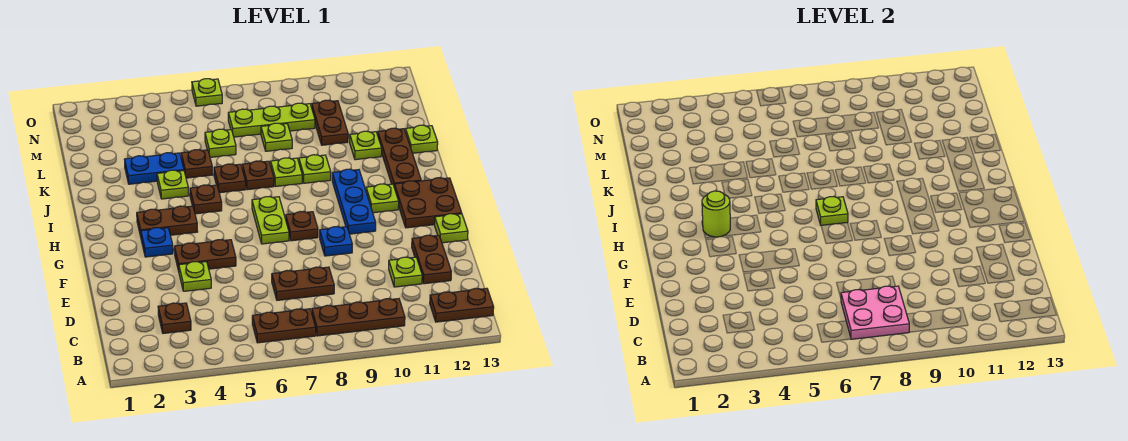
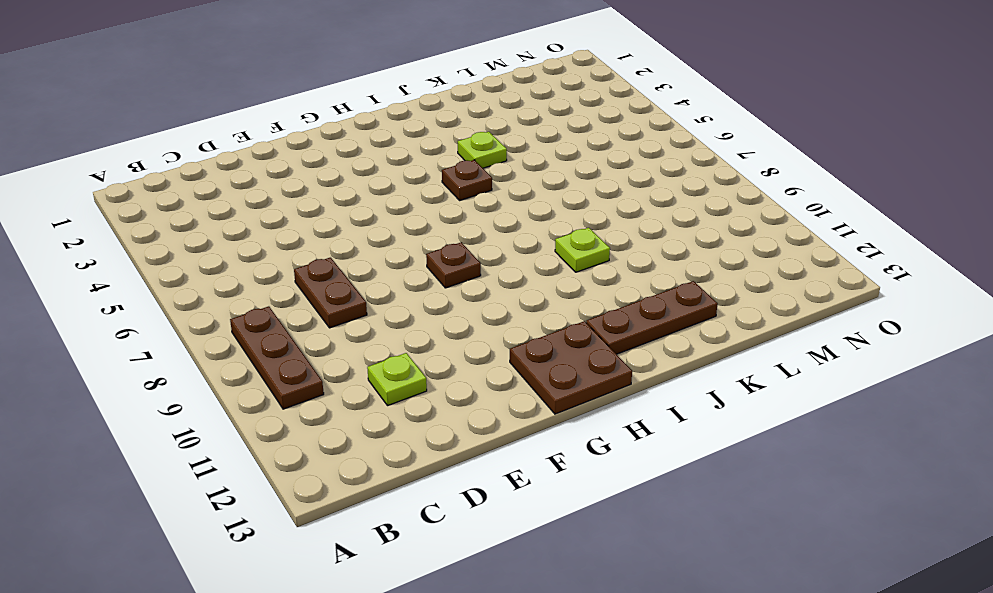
none -> brown 1x2 plate [252,309,316,343]
none -> brown 1x2 plate [430,288,494,322]
none -> brown 1x1 plate [158,303,191,333]
none -> brown 1x2 plate [412,235,451,284]

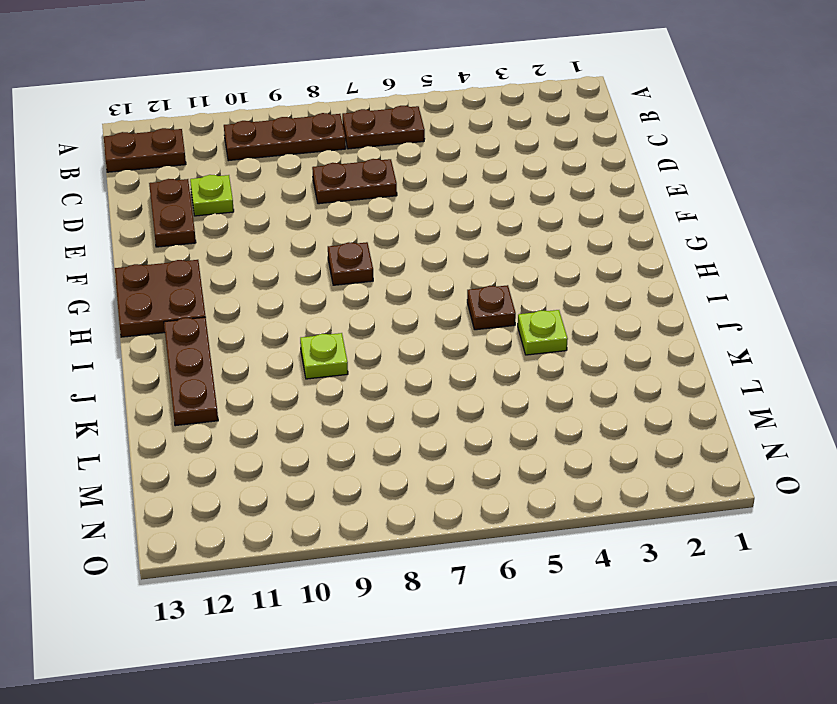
none -> brown 1x1 plate [158,303,191,333]
none -> lime 1x1 plate [179,262,211,291]
none -> brown 1x2 plate [174,240,236,271]
none -> blue 1x1 plate [320,227,352,256]

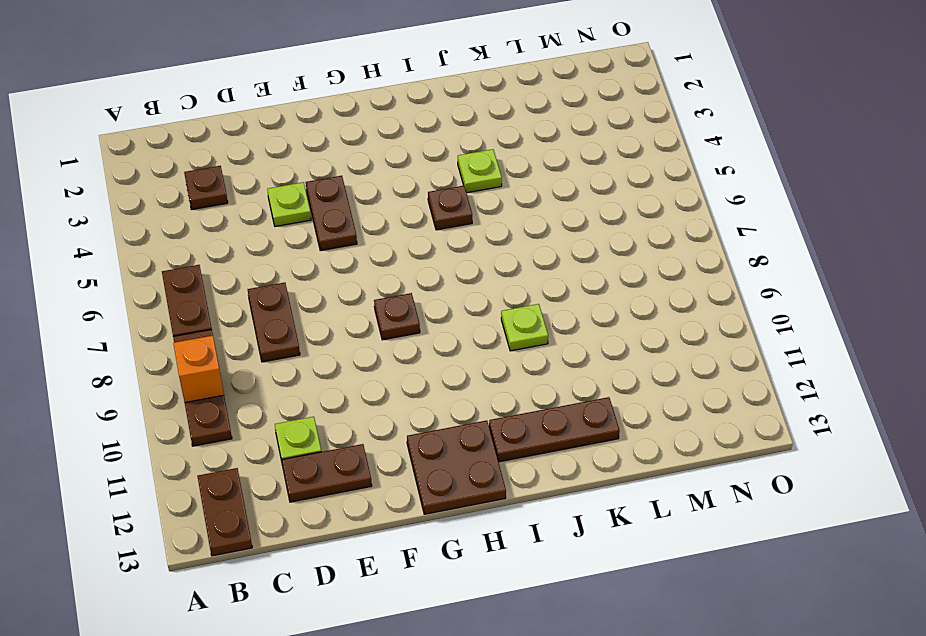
orange 1x1 brick [173,336,224,402] -> none
none -> blue 1x1 plate [320,227,352,256]
none -> lime 1x1 plate [434,214,468,243]
none -> blue 1x1 plate [141,228,173,257]
none -> lime 1x2 plate [252,197,289,244]

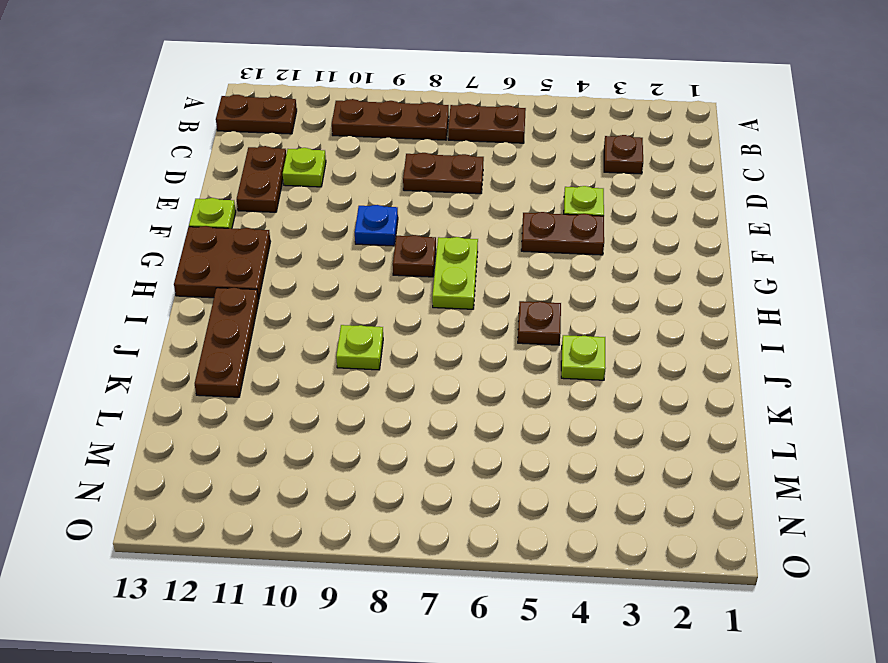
none -> blue 1x1 plate [141,228,173,257]
none -> blue 1x3 plate [332,169,376,234]
none -> brown 1x2 plate [137,206,198,237]
none -> lime 1x1 plate [366,184,399,213]

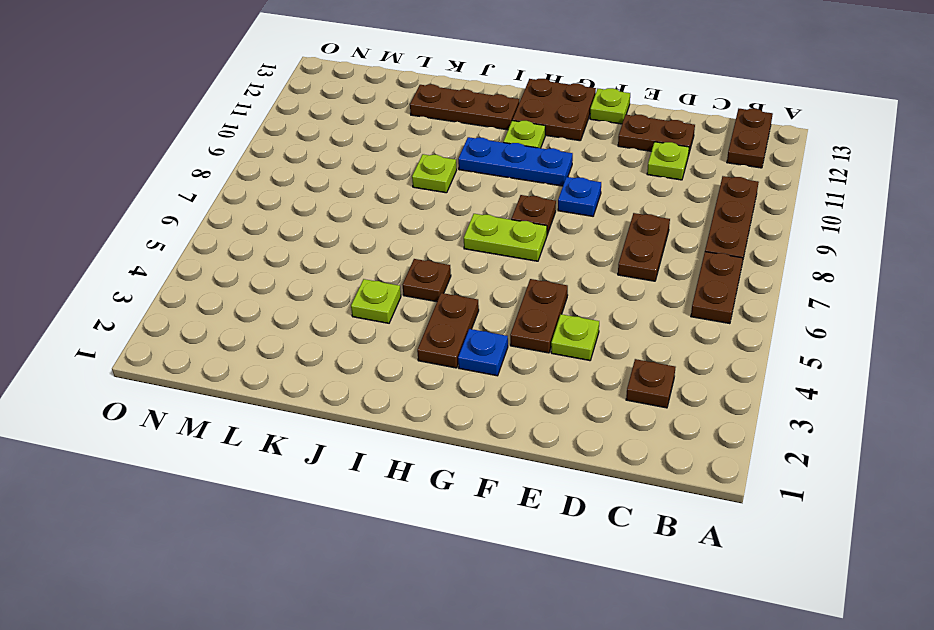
none -> brown 1x1 plate [214,164,246,193]
none -> brown 1x1 plate [242,161,274,190]
none -> lime 1x1 plate [271,158,302,186]
none -> blue 1x2 plate [124,153,184,184]

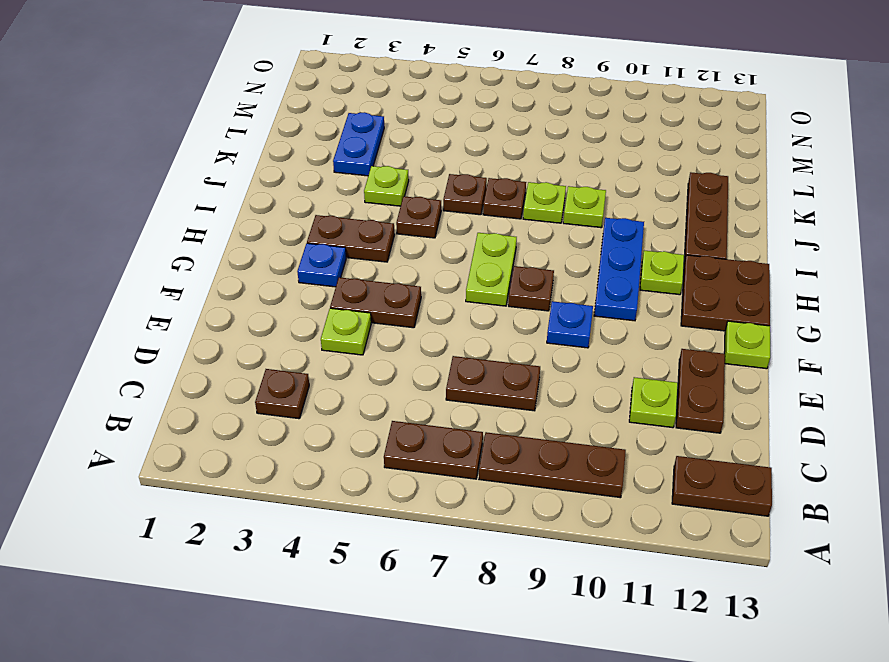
blue 1x2 plate [333,112,384,176] -> blue 1x2 plate turned to [124,153,184,184]
none -> brown 1x1 plate [181,150,213,178]
none -> lime 1x1 plate [350,131,382,160]
none -> lime 1x1 plate [405,125,438,153]
none -> lime 1x1 plate [205,129,236,157]

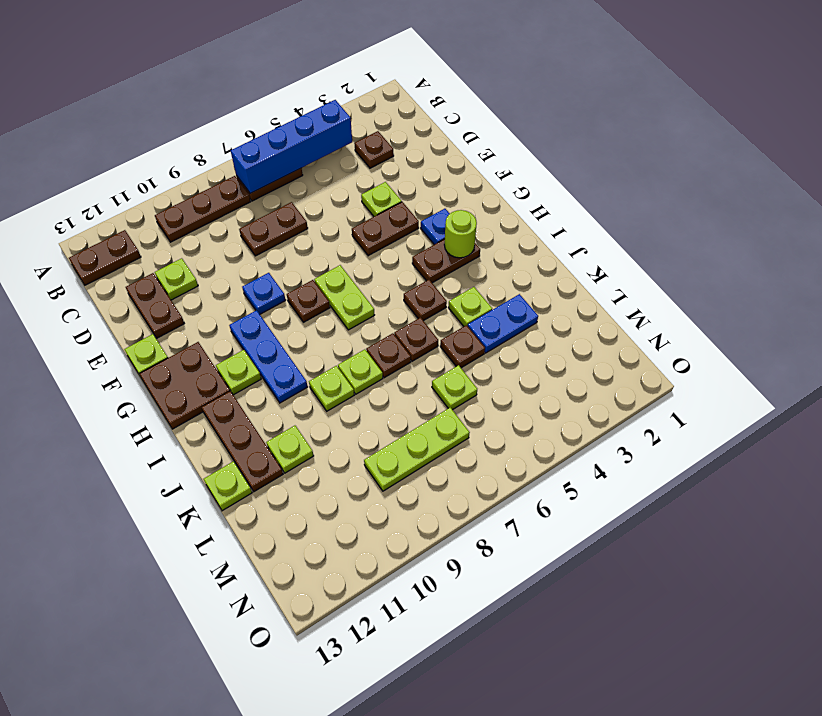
blue 1x4 brick [231,100,352,193] -> pink 2x2 plate [841,286,909,339]
none -> lime 1x1 plate [261,123,292,151]
none -> brown 1x2 plate [312,100,348,145]
none -> lime 1x1 plate [192,79,222,106]
none -> lime 1x1 plate [816,197,848,225]

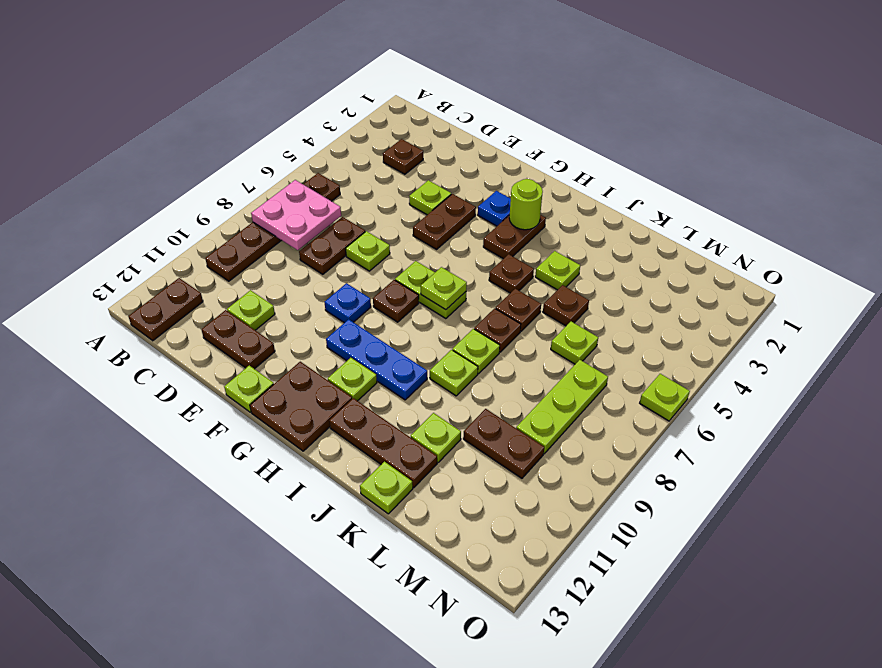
lime 1x1 plate [346,231,390,271] -> lime 1x1 plate moved to [261,123,292,151]
none -> blue 1x2 plate [124,153,184,184]

